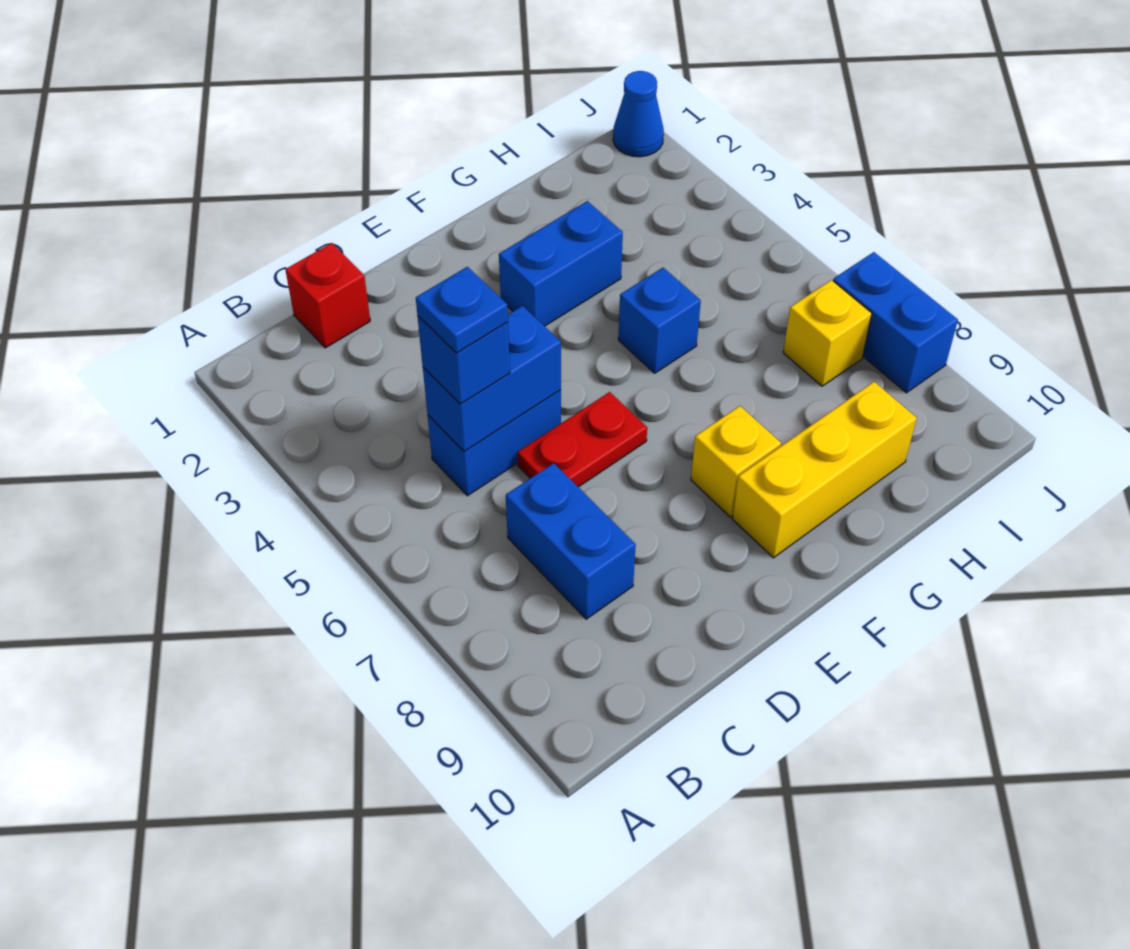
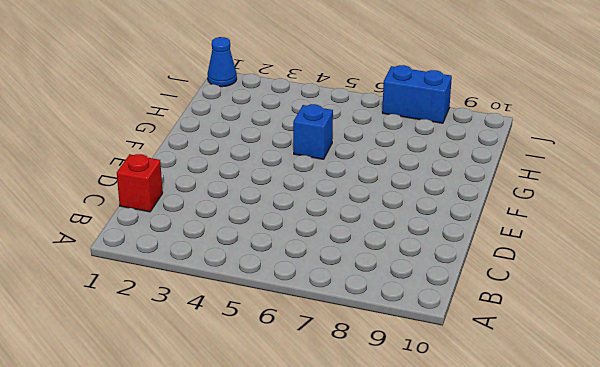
none -> blue 1x2 brick [428,390,561,496]
none -> blue 1x2 brick [506,463,636,619]
none -> red 1x2 plate [517,392,647,487]

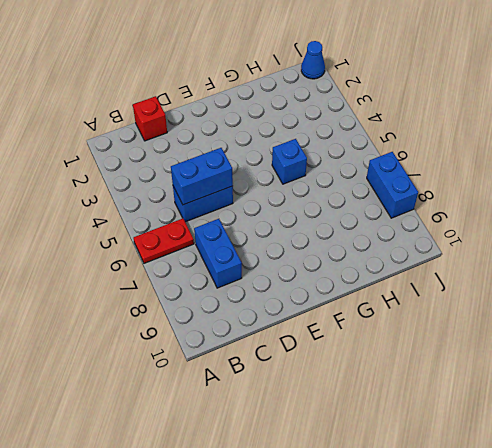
red 1x2 plate [134,219,194,263] -> red 1x2 plate moved to [517,392,647,487]
none -> blue 1x2 brick [499,201,623,326]
none -> yellow 1x1 brick [691,406,781,517]
none -> yellow 1x3 brick [733,382,917,558]

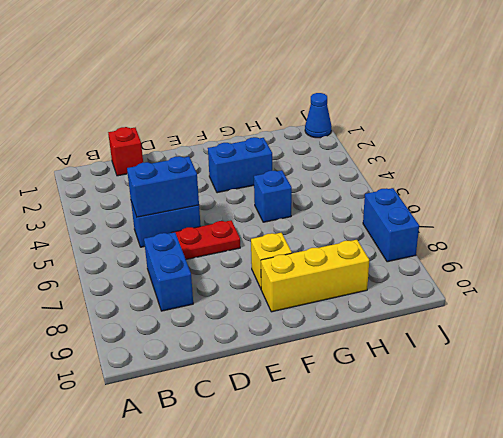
none -> yellow 1x1 brick [783,280,872,386]
none -> blue 1x1 brick [418,316,510,404]
none -> blue 1x1 plate [416,267,508,353]

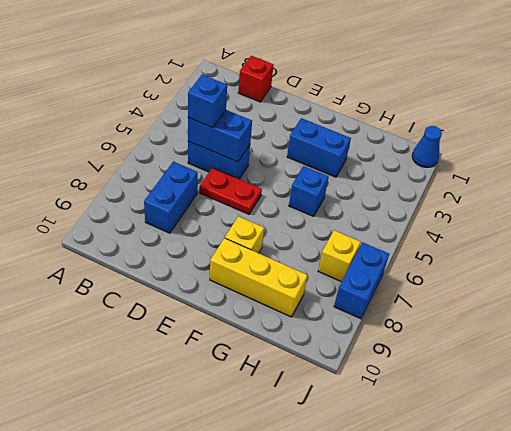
none -> blue 1x1 plate [416,267,508,353]

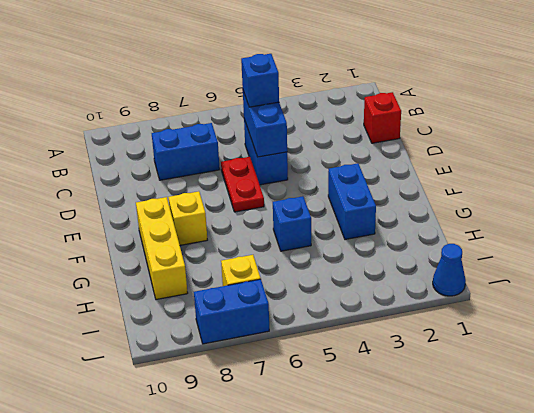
none -> blue 1x1 plate [416,267,508,353]

